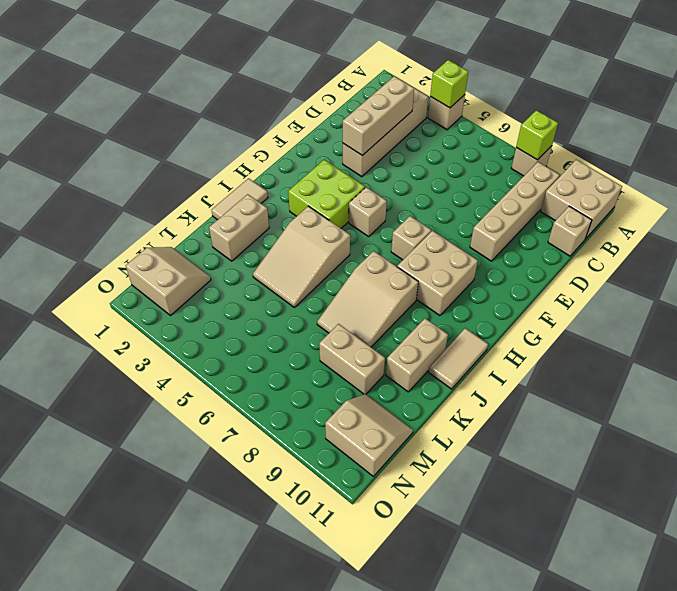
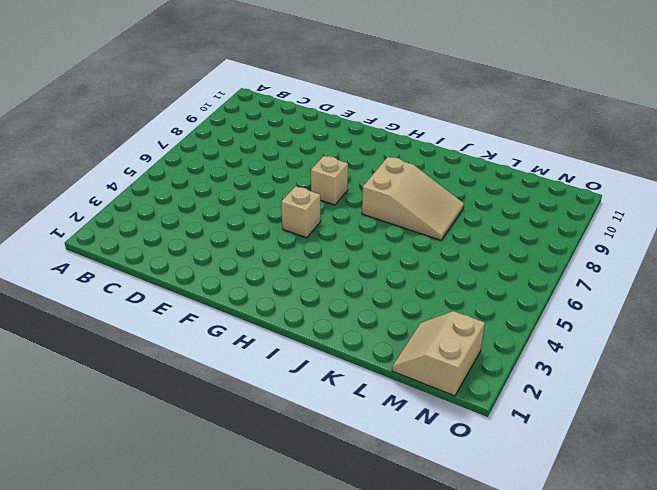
none -> tan 1x1 brick [428,95,465,130]
none -> tan 1x1 brick [511,146,552,176]
none -> tan 2x2 brick [541,160,622,239]

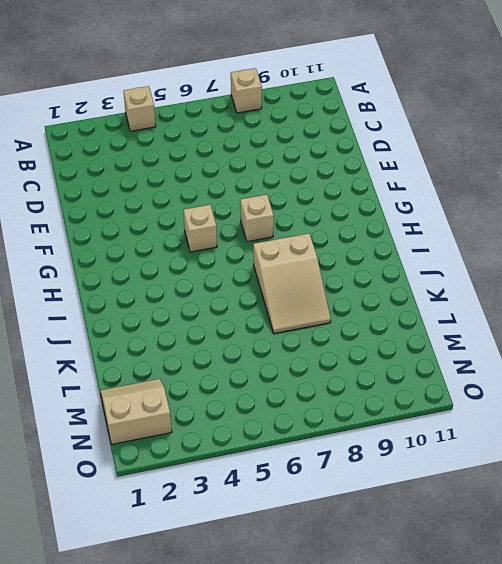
none -> tan 2x2 brick [541,160,622,239]
none -> tan 1x4 brick [343,88,428,177]
none -> tan 1x4 brick [470,162,560,261]

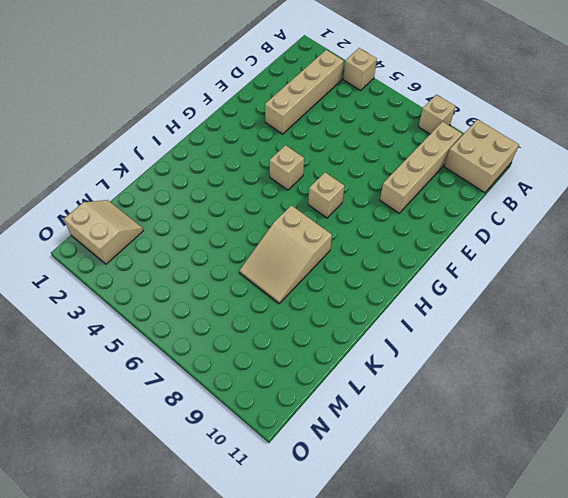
none -> tan 1x1 brick [548,206,592,256]
none -> lime 2x2 brick [288,160,365,228]
none -> tan 2x2 brick [397,231,478,316]

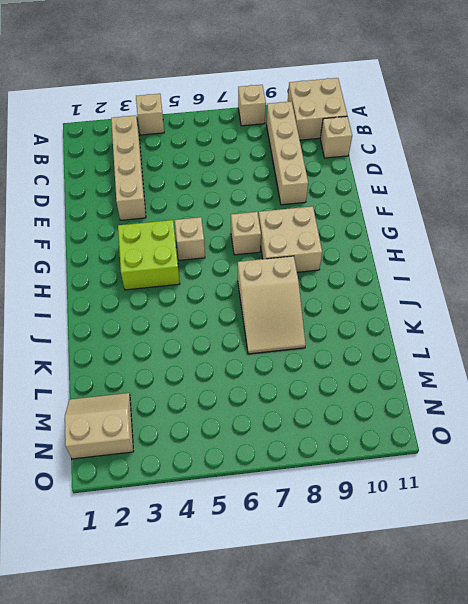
none -> tan 1x2 tile [212,178,268,220]
none -> tan 2x3 slope [253,206,350,307]
none -> tan 1x2 tile [429,328,488,389]

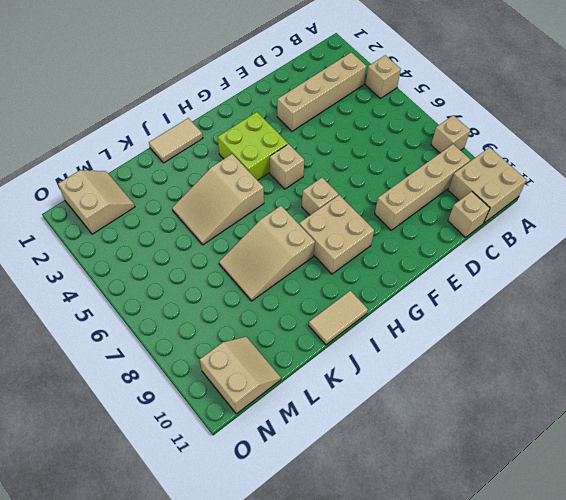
none -> tan 1x2 brick [209,194,269,261]
none -> tan 1x2 brick [386,318,448,392]
none -> tan 1x2 brick [319,324,385,394]

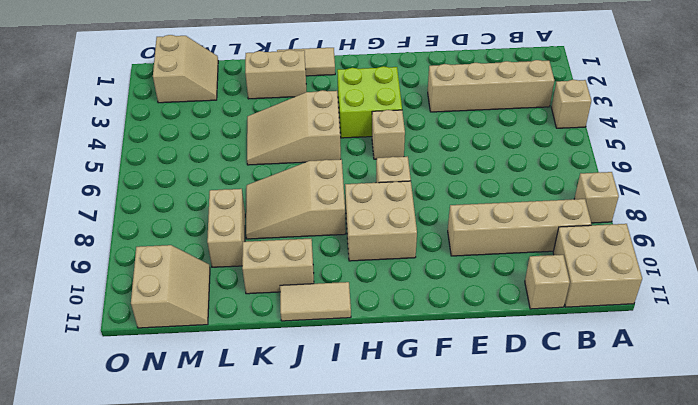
none -> lime 1x1 brick [430,60,468,108]
none -> lime 1x1 brick [516,110,558,160]
none -> tan 1x3 brick [343,76,414,156]

